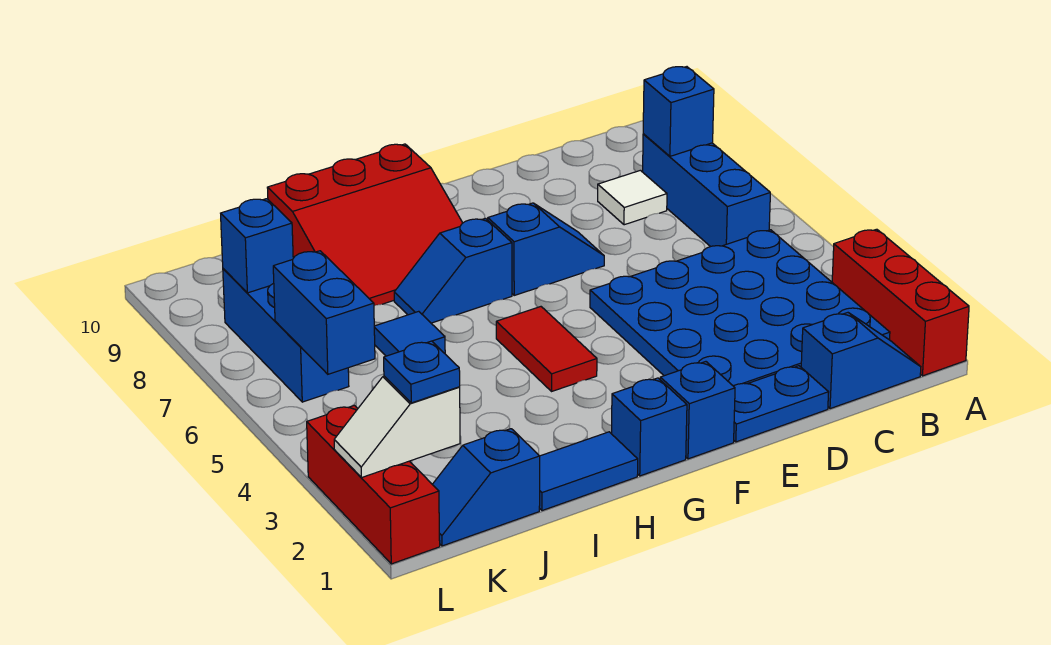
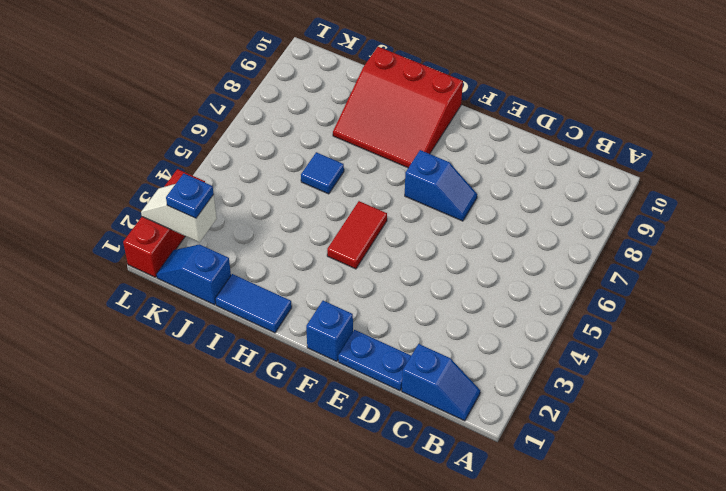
none -> red 1x3 brick [832,229,969,376]
none -> blue 4x4 plate [590,230,890,386]
none -> blue 1x3 brick [643,134,770,247]

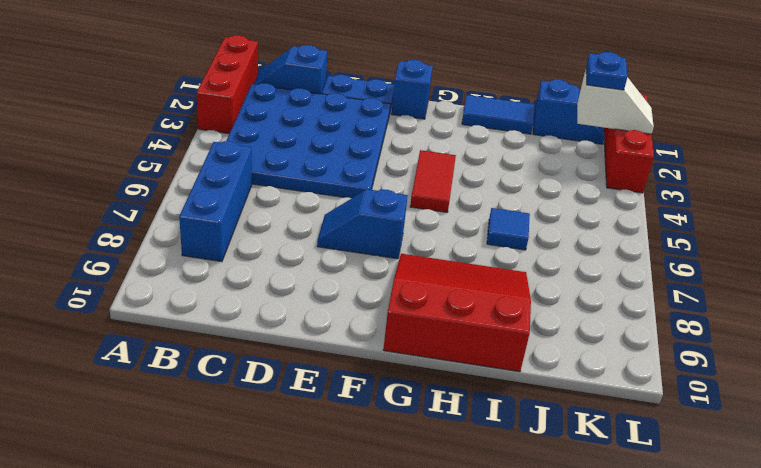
none -> white 1x1 tile [598,170,667,225]
none -> blue 1x1 brick [612,378,687,476]
none -> blue 1x2 slope [394,218,512,323]

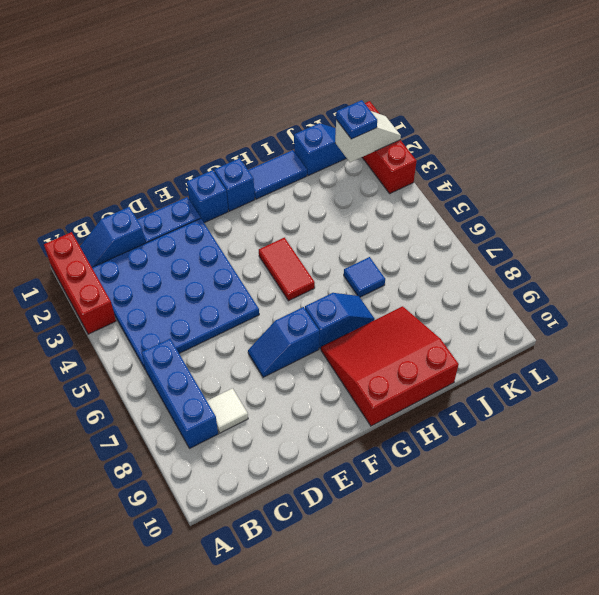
none -> blue 1x3 brick [223,269,349,402]
none -> blue 1x1 brick [643,67,714,156]
none -> blue 1x2 brick [273,251,375,374]

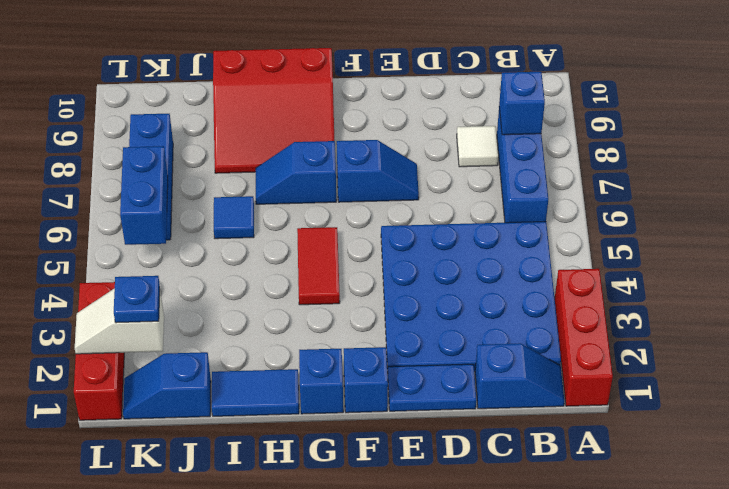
none -> blue 1x1 brick [221,199,293,293]

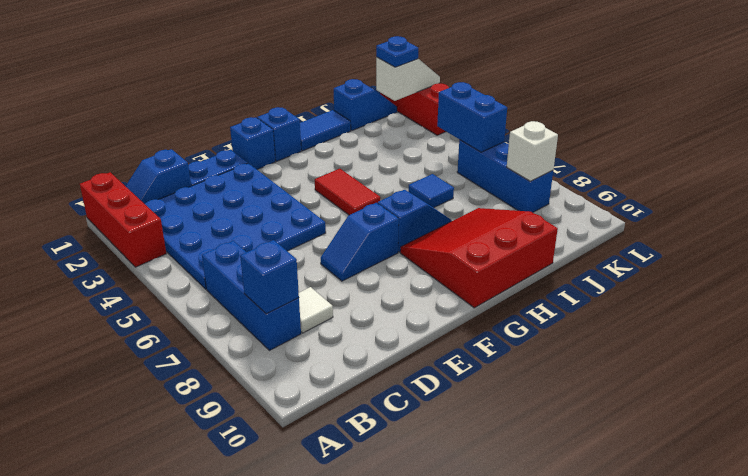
white 1x1 brick [507,121,558,181] -> blue 1x1 brick [221,199,293,293]

